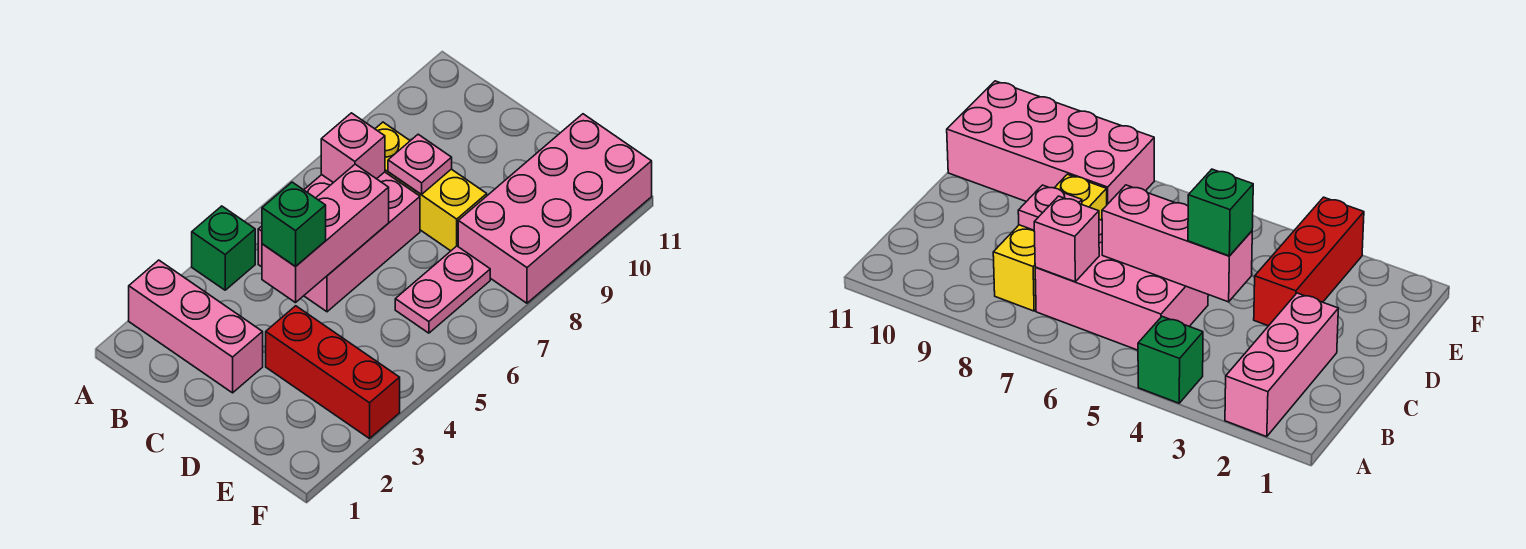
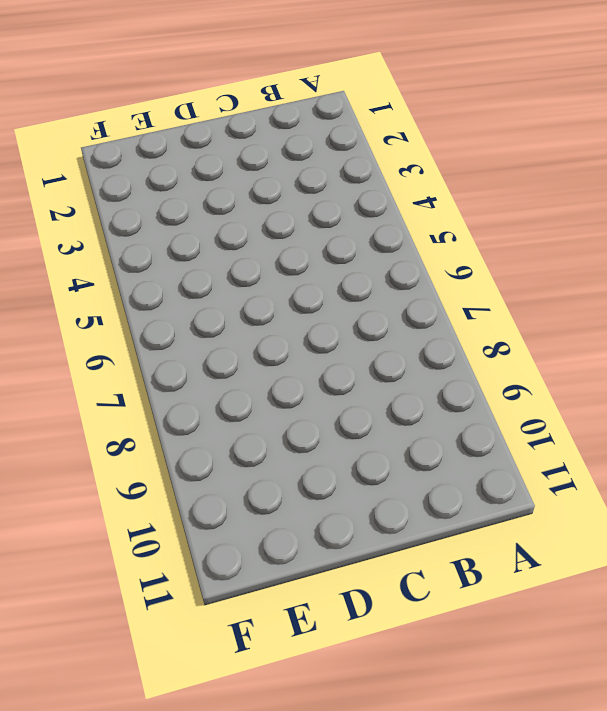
none -> pink 1x3 brick [129,260,263,393]
none -> green 1x1 brick [192,206,255,290]

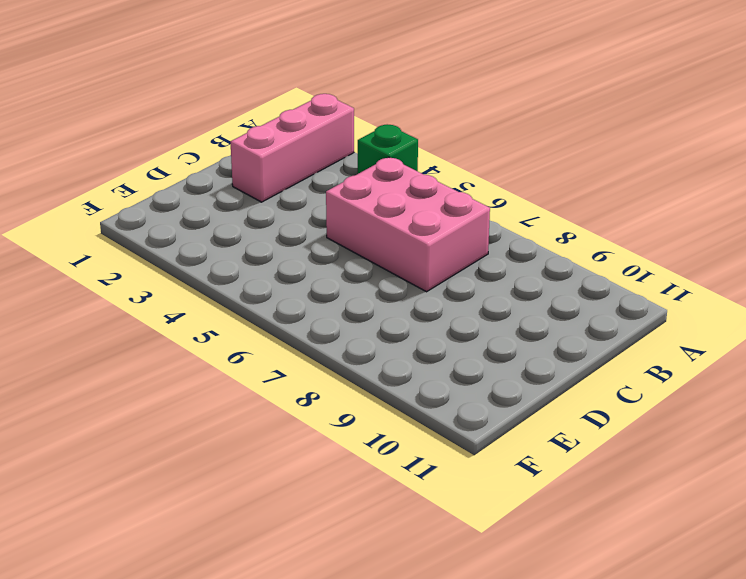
none -> yellow 1x3 brick [375,122,487,251]
none -> red 1x3 brick [266,306,400,439]

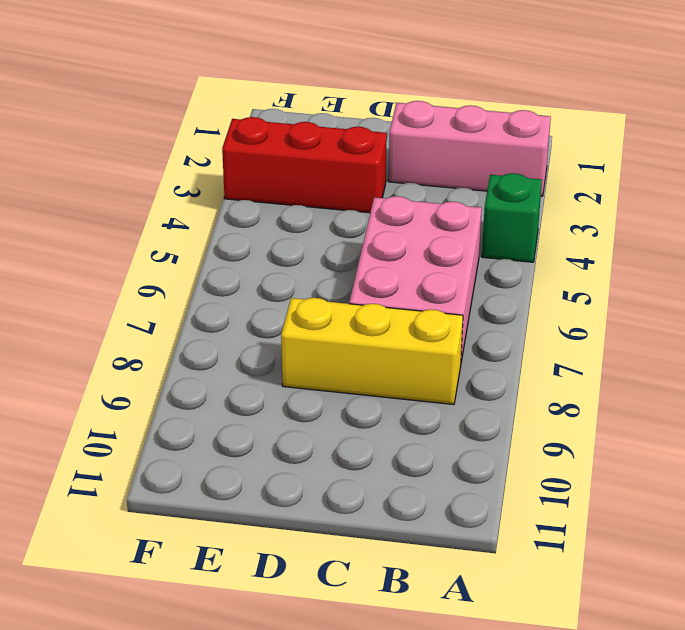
none -> pink 1x2 plate [395,246,490,333]
none -> pink 2x4 brick [458,114,652,303]

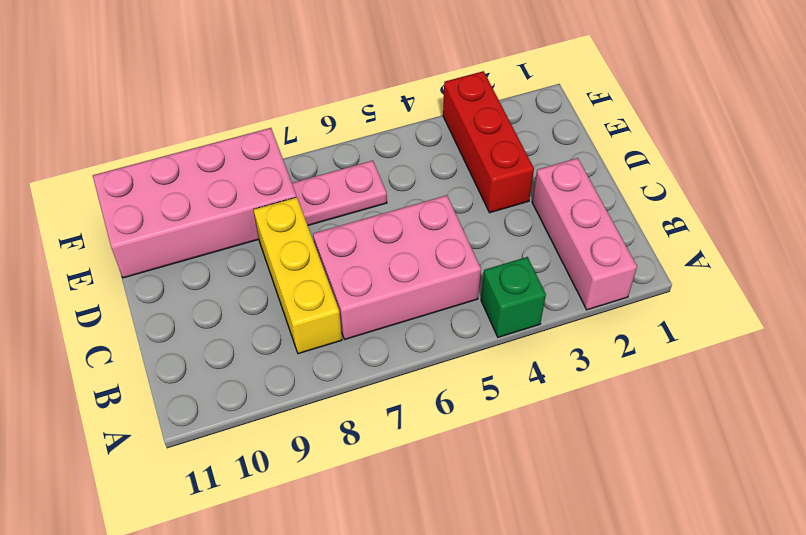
none -> pink 1x1 brick [321,113,385,183]
none -> pink 1x3 brick [262,164,389,303]

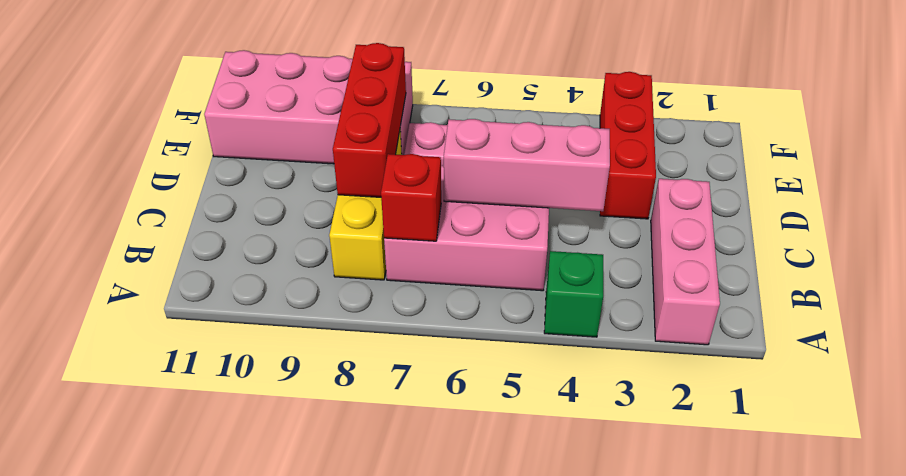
red 1x1 brick [381,154,441,241] -> pink 1x1 brick [321,113,385,183]
red 1x3 brick [333,43,406,197] -> pink 1x1 plate [388,134,452,194]
none -> green 1x1 brick [262,182,326,267]

